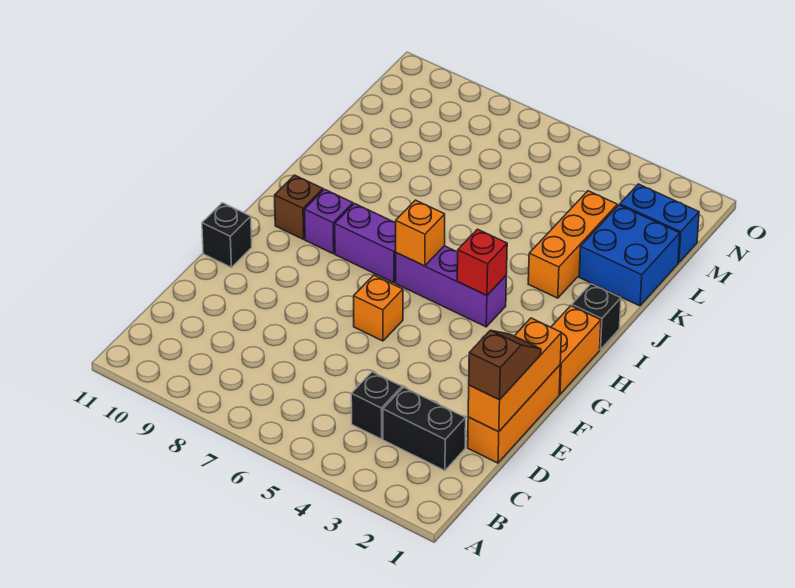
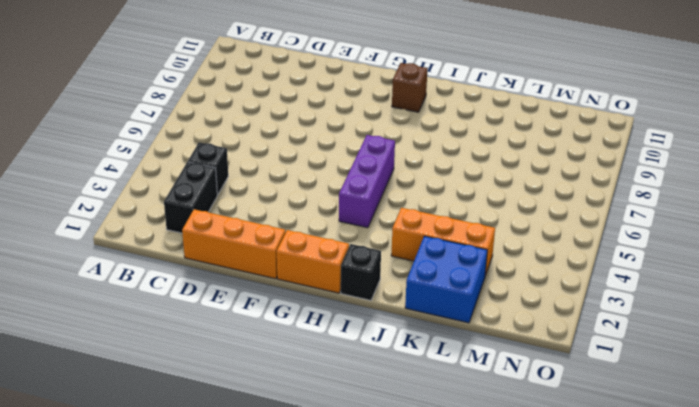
none -> orange 1x1 brick [354,275,403,341]
none -> black 1x1 brick [202,203,252,267]
none -> purple 1x2 brick [335,204,396,283]

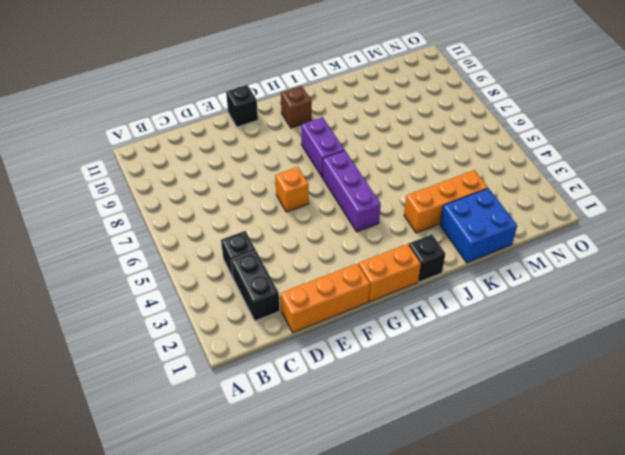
none -> purple 1x1 brick [304,189,353,254]
none -> blue 1x2 brick [620,184,699,263]
none -> orange 1x3 brick [468,318,561,432]

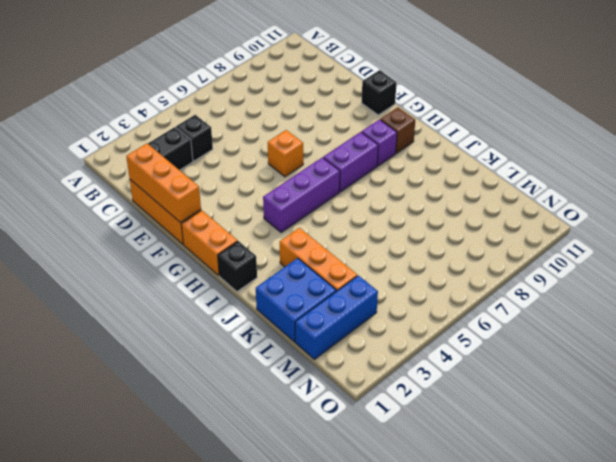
blue 1x3 brick [295,276,378,359] -> blue 1x2 brick [620,184,699,263]
none -> red 1x1 brick [457,229,507,295]
none -> orange 1x1 brick [396,200,445,266]
none -> brown 1x2 slope [469,330,541,400]

